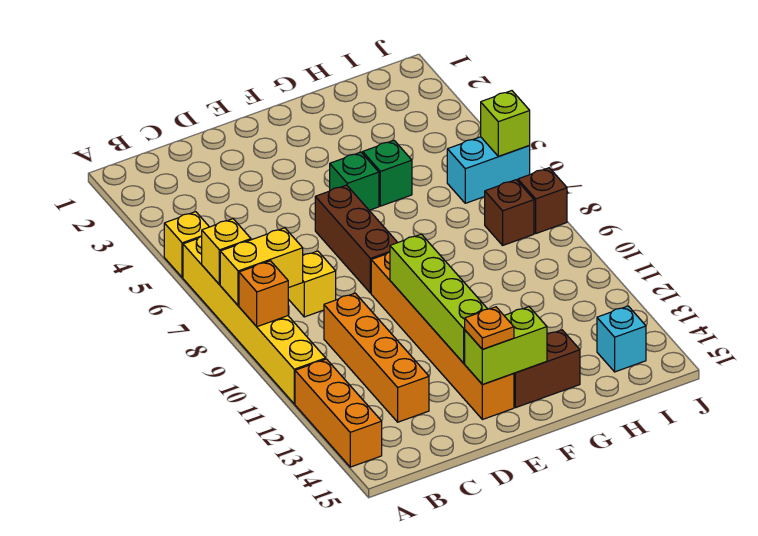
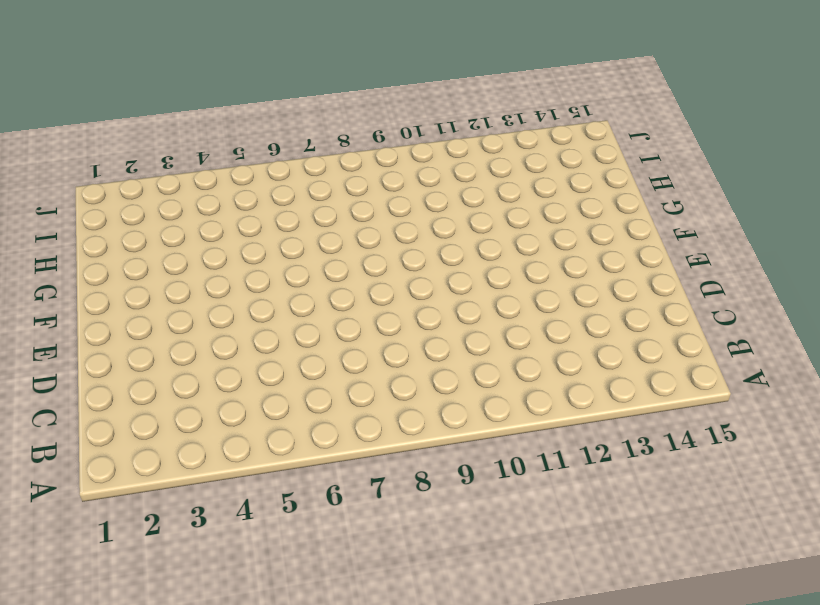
none -> yellow 1x1 brick [164,212,209,278]
none -> yellow 1x6 brick [183,236,326,404]
none -> orange 1x3 brick [295,359,382,467]

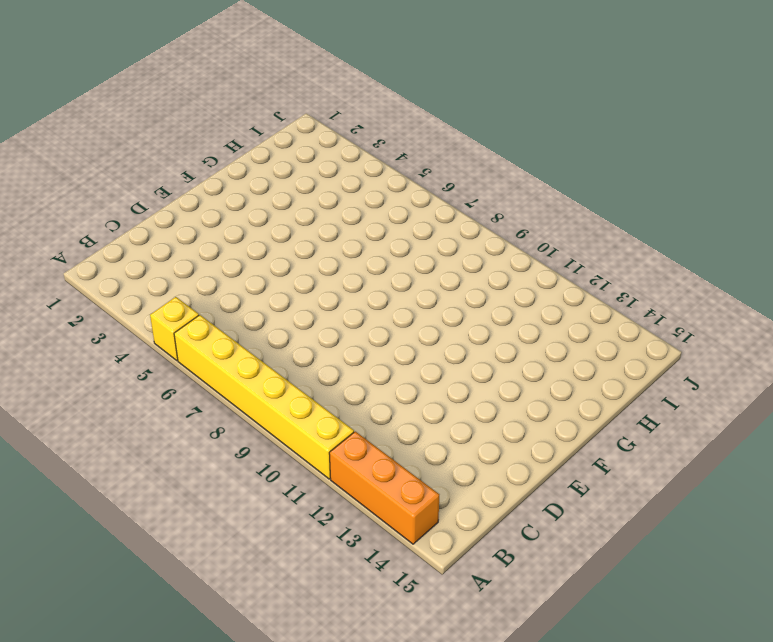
none -> yellow 1x1 brick [288,251,336,317]
none -> orange 1x4 brick [324,293,429,422]
none -> brown 1x3 brick [315,185,398,293]

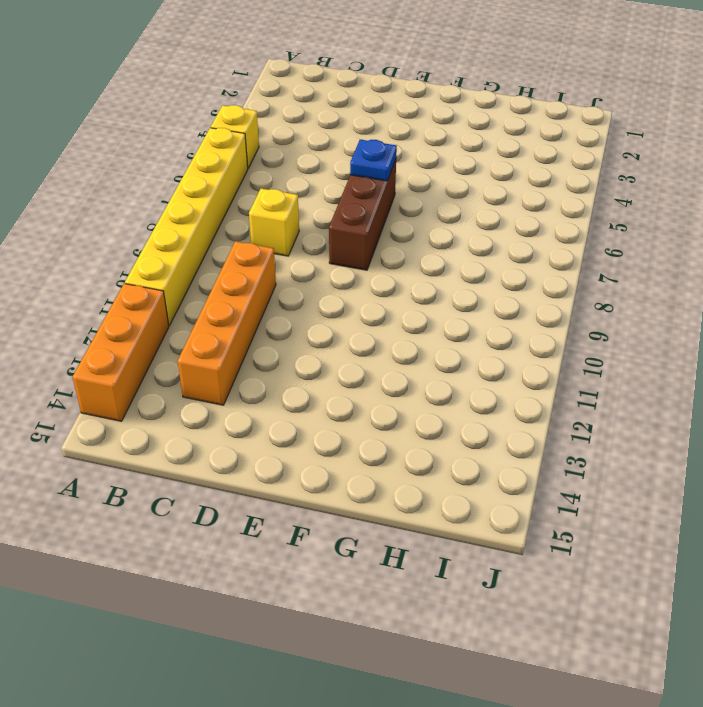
blue 1x1 plate [350,140,397,181] -> none
none -> orange 1x6 brick [371,252,514,420]
none -> green 1x1 brick [330,152,379,210]
none -> brown 1x2 brick [514,330,580,408]

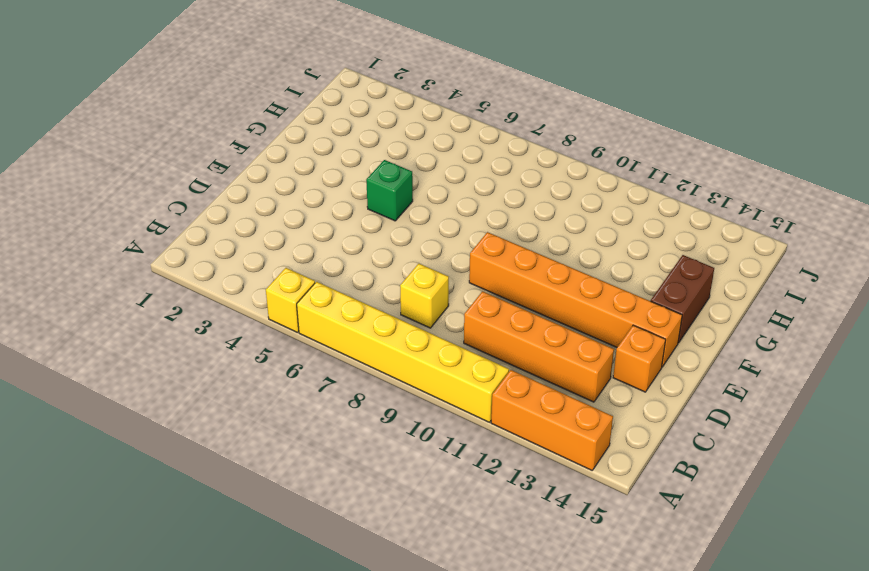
orange 1x1 brick [613,325,666,392] -> orange 1x1 brick moved to [239,261,288,327]
none -> brown 1x3 brick [315,185,398,293]
none -> green 1x1 brick [363,140,412,206]
none -> cyan 1x2 brick [447,137,530,203]

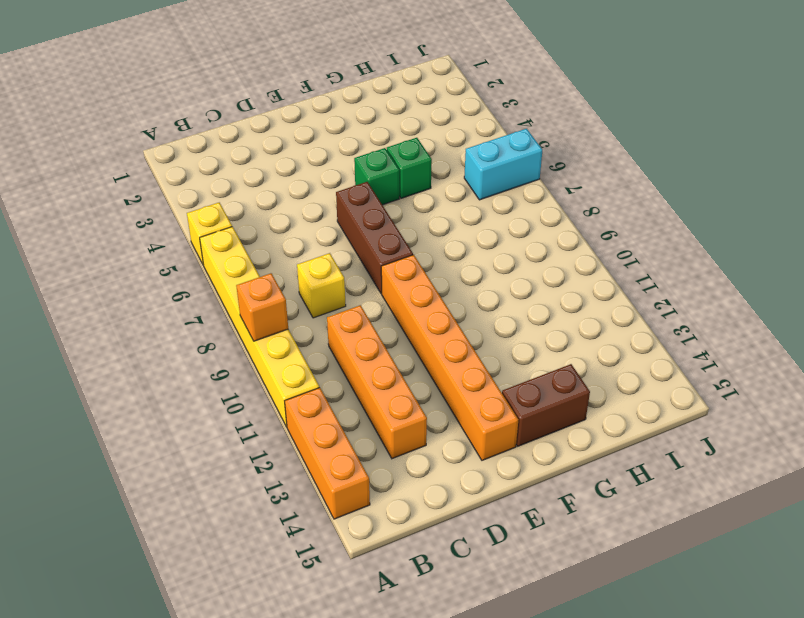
none -> brown 1x1 brick [485,180,534,245]
none -> cyan 1x1 brick [597,306,646,372]
none -> brown 1x1 brick [518,168,567,233]

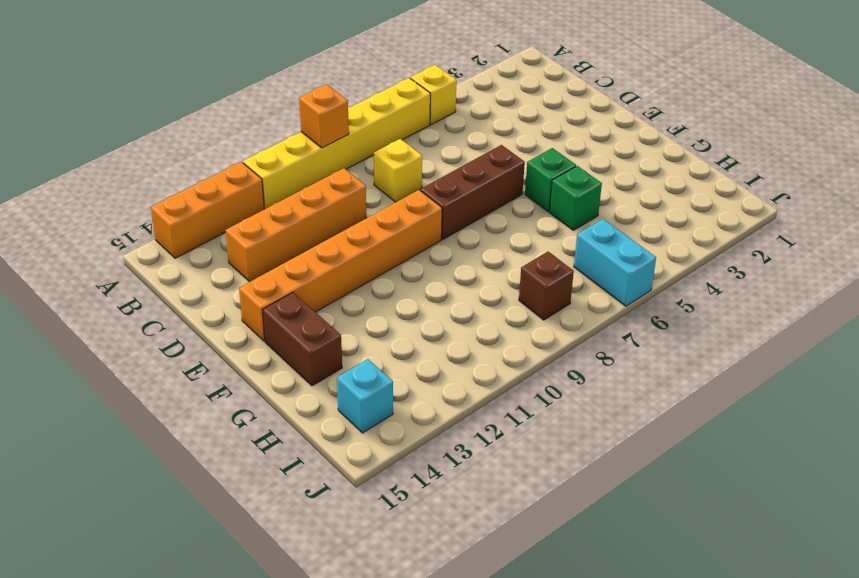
none -> brown 1x1 brick [518,168,567,233]
none -> yellow 1x1 brick [202,219,251,285]
none -> yellow 1x2 brick [220,228,303,306]

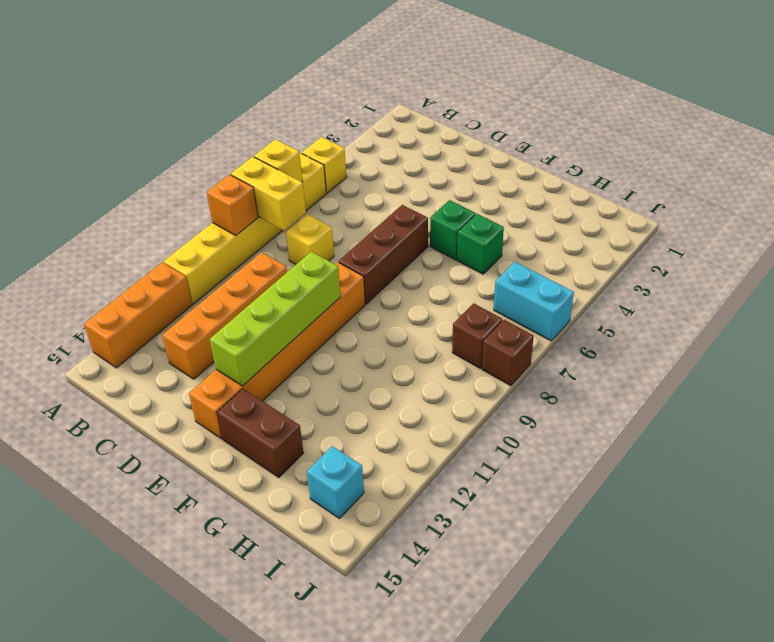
none -> lime 1x2 brick [465,307,547,385]
none -> lime 1x1 brick [481,91,530,156]
none -> orange 1x1 plate [465,307,514,349]

